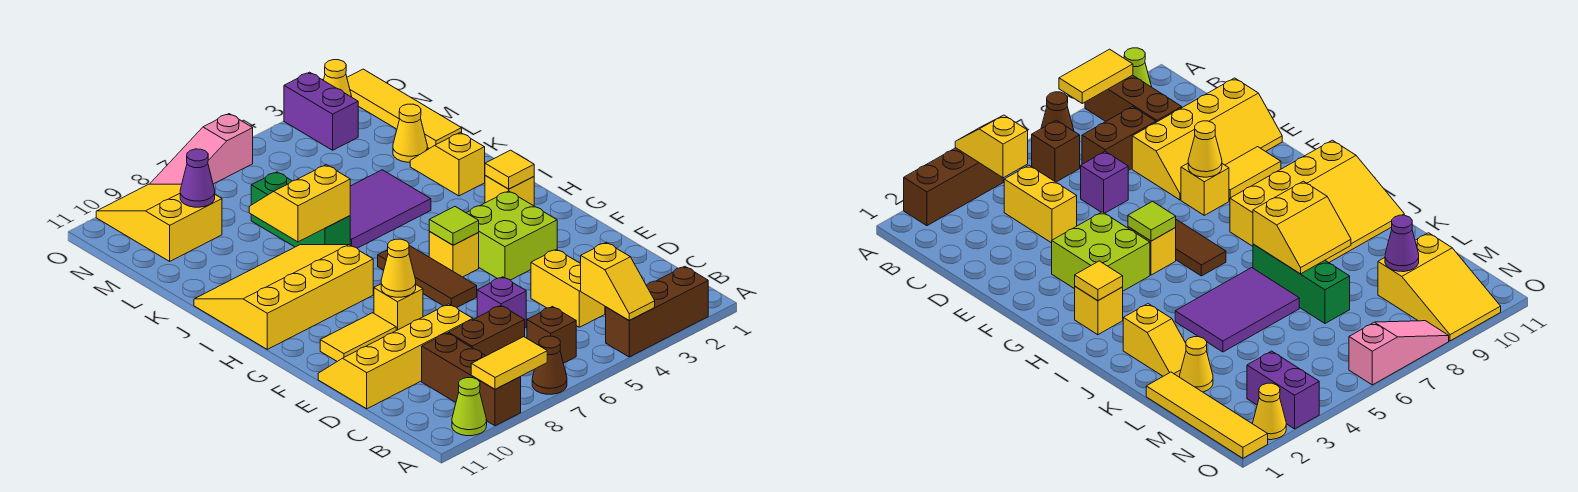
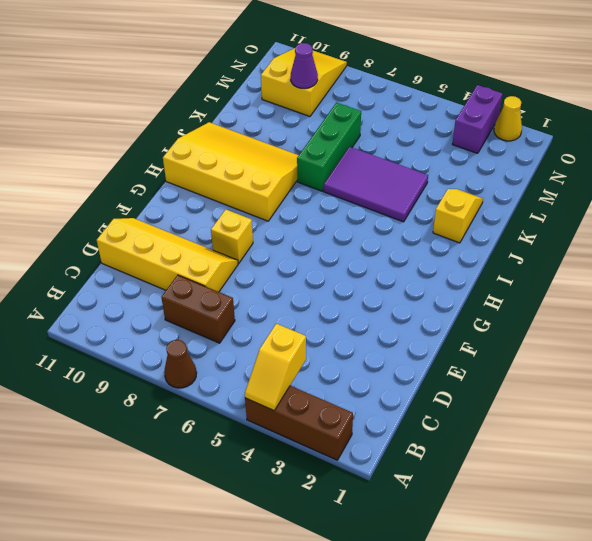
none -> brown 1x3 brick [422,333,521,426]
none -> lime 1x1 cone [452,378,487,436]
none -> brown 1x1 brick [527,307,576,363]
none -> yellow 1x2 brick [531,249,605,327]

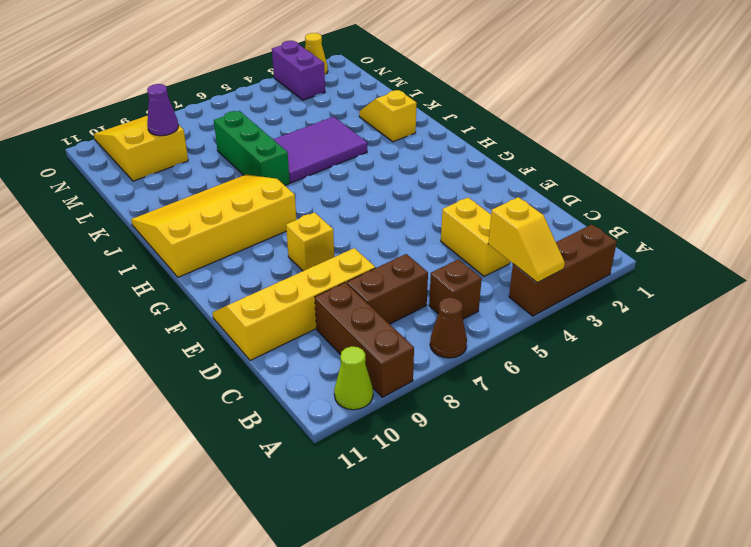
none -> purple 1x1 brick [477,277,526,328]
none -> lime 2x2 brick [467,191,557,280]
none -> brown 1x3 tile [378,245,477,308]
none -> yellow 1x2 tile [320,313,396,361]

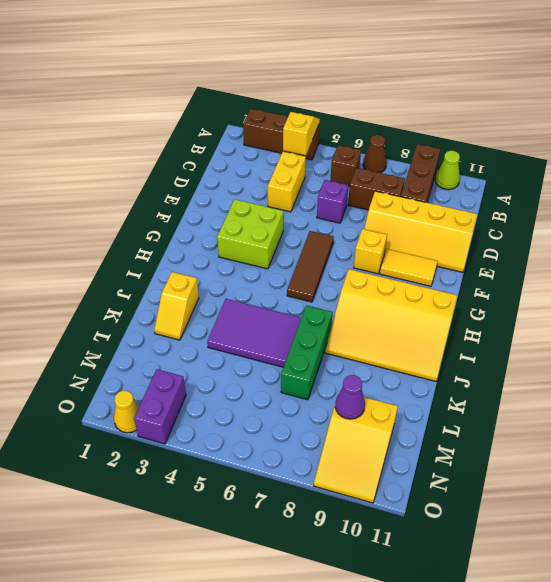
none -> yellow 1x1 brick [429,232,479,277]
none -> yellow 1x1 brick [485,175,534,206]
none -> yellow 1x4 tile [347,69,462,149]
none -> yellow 1x1 cone [393,104,427,162]

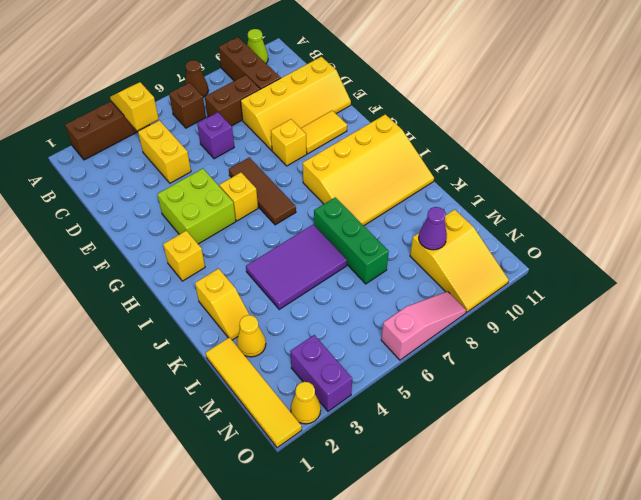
none -> yellow 1x2 tile [471,337,547,389]
none -> yellow 1x1 cone [381,239,416,297]
none -> lime 1x1 tile [429,207,479,245]
none -> yellow 1x1 tile [485,150,534,189]

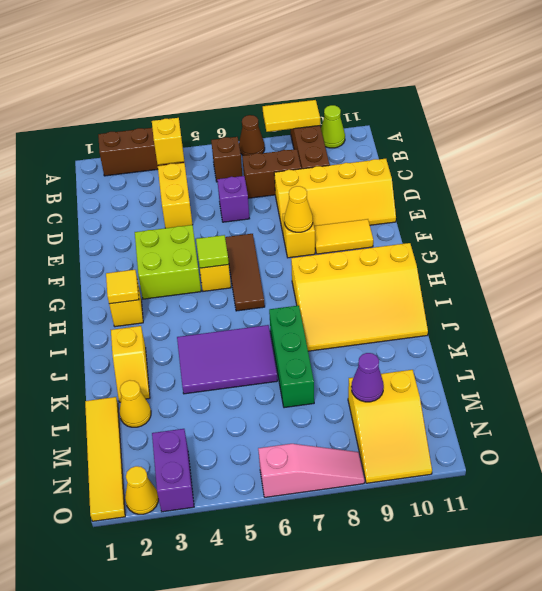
none -> yellow 2x2 slope [249,165,350,242]

